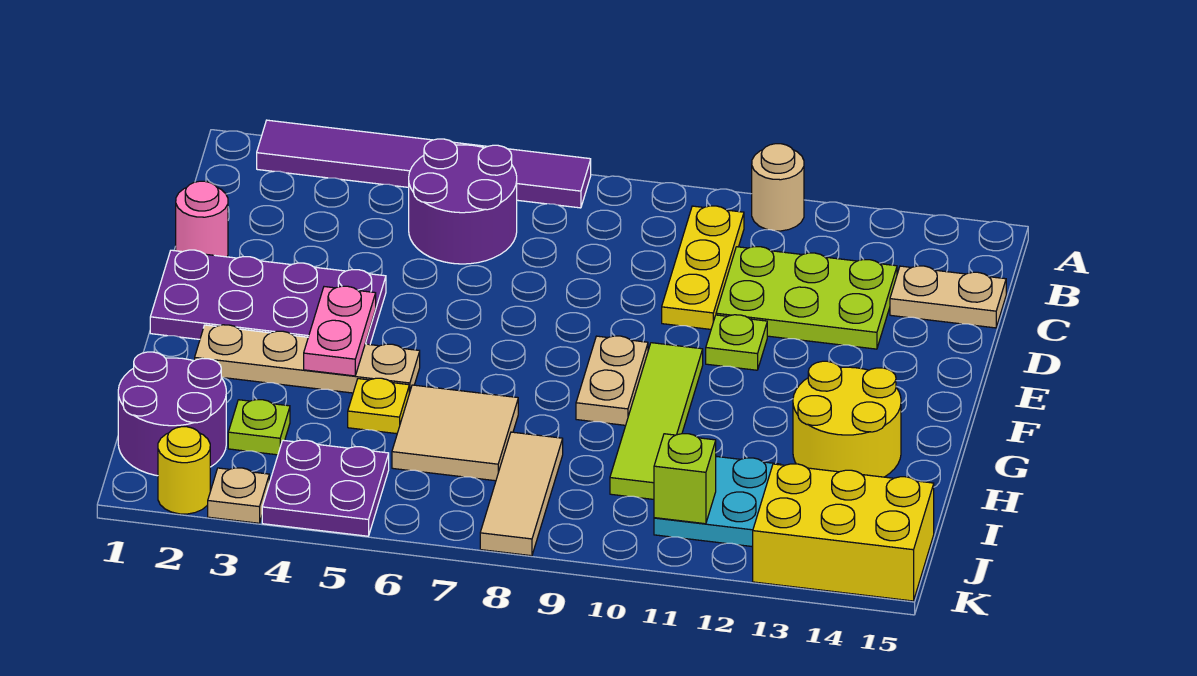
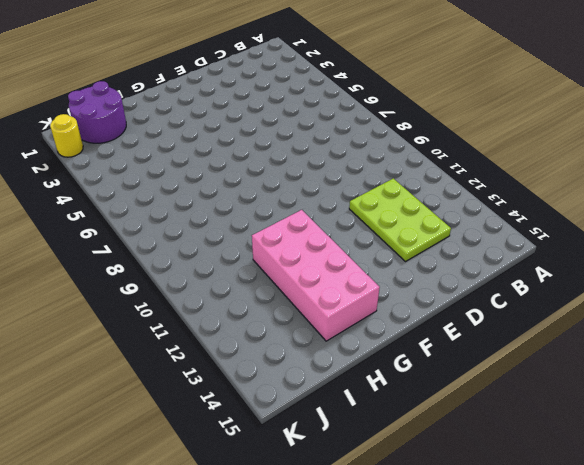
pink 2x4 brick [252,210,380,341] -> yellow 2x2 round brick [793,361,901,477]
none -> purple 1x6 tile [257,120,591,208]
none -> tan 1x1 round brick [752,144,804,231]
none -> purple 2x2 round brick [409,139,517,264]

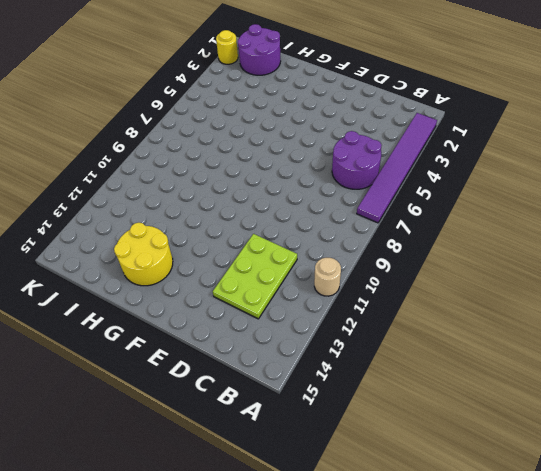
none -> yellow 1x3 plate [662,206,744,329]
none -> tan 1x2 plate [890,266,1006,328]
none -> pink 1x1 round brick [176,181,228,257]

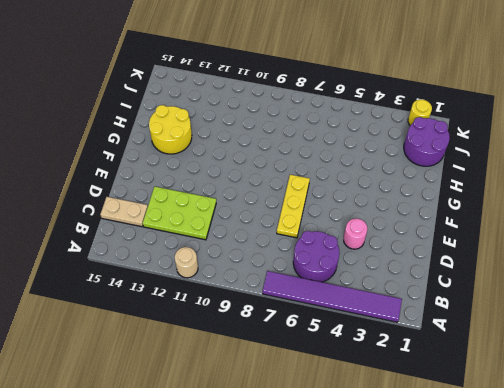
pink 1x1 round brick [344,219,367,249] -> pink 1x1 round brick moved to [176,181,228,257]
yellow 1x3 plate [277,175,310,238] -> yellow 1x3 plate moved to [662,206,744,329]
none -> purple 2x4 plate [150,250,386,345]
none -> lime 1x1 plate [706,315,767,370]
none -> tan 1x2 plate [576,336,648,425]

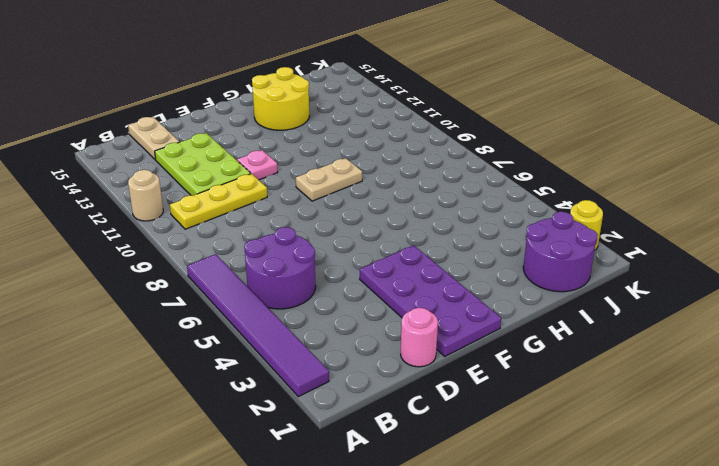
pink 1x1 plate [237,150,278,180] -> lime 1x1 plate [706,315,767,370]
none -> lime 1x4 tile [610,343,703,499]
none -> tan 1x4 plate [195,325,420,393]
none -> yellow 1x1 plate [348,378,409,434]

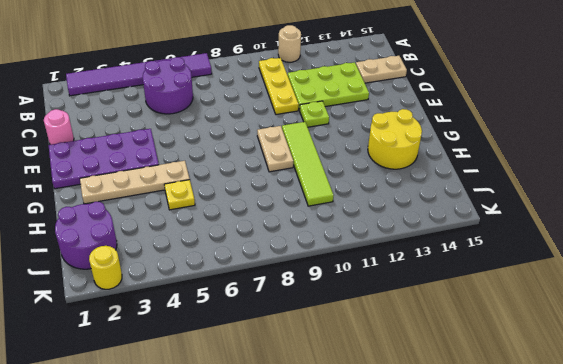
none -> tan 2x2 tile [392,385,518,481]
none -> lime 1x1 plate [228,400,290,455]
none -> tan 1x3 tile [480,432,563,556]

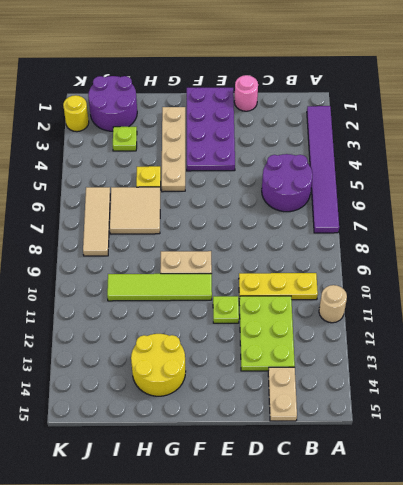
tan 1x3 tile [83,187,110,256] -> tan 1x3 tile turned to [480,432,563,556]
none -> cyan 2x2 plate [654,456,781,547]
none -> purple 2x2 plate [262,440,389,536]
none -> yellow 2x3 brick [753,464,934,601]

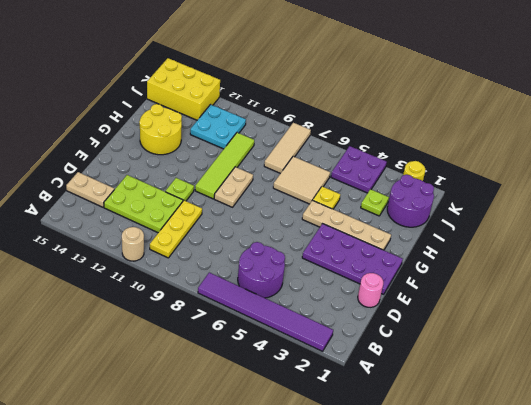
none -> tan 1x1 plate [208,468,269,523]
none -> pink 1x2 plate [304,286,376,376]
none -> lime 1x1 brick [654,434,716,524]

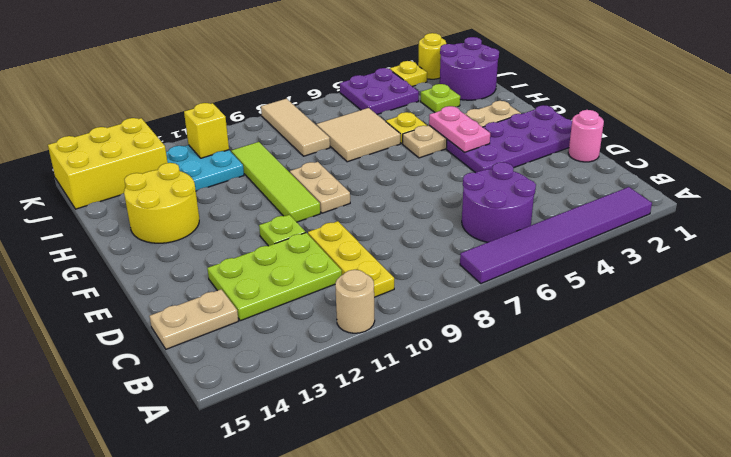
yellow 1x1 brick [184,103,229,158] -> lime 1x1 brick [654,434,716,524]
yellow 1x1 plate [390,61,427,87] -> tan 1x1 plate [208,468,269,523]

